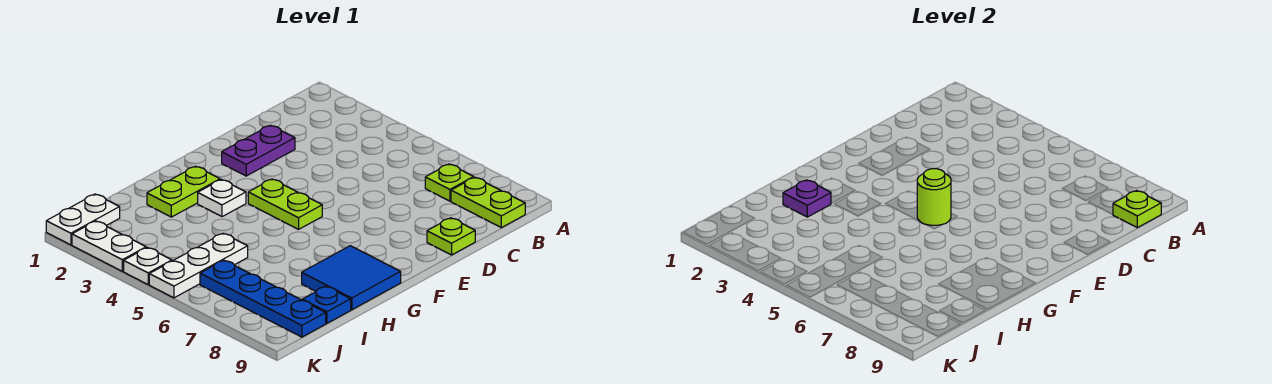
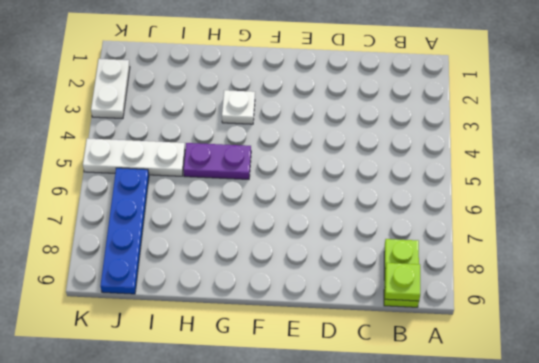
purple 1x2 plate [183,143,251,179] -> purple 1x2 plate moved to [222,125,295,176]
none -> lime 1x1 plate [425,164,474,201]
none -> lime 1x1 plate [427,218,475,255]
none -> lime 1x2 plate [248,179,322,229]

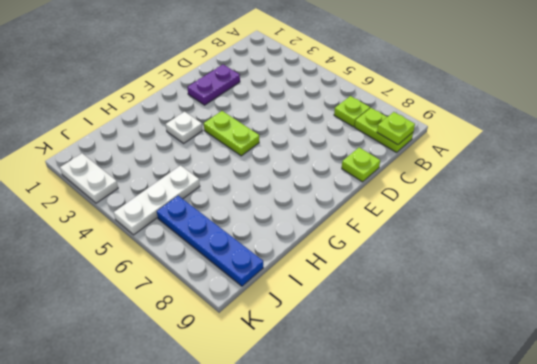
none -> lime 1x2 plate [147,166,220,217]
none -> blue 2x2 tile [302,246,401,310]
none -> blue 1x1 plate [302,286,351,323]

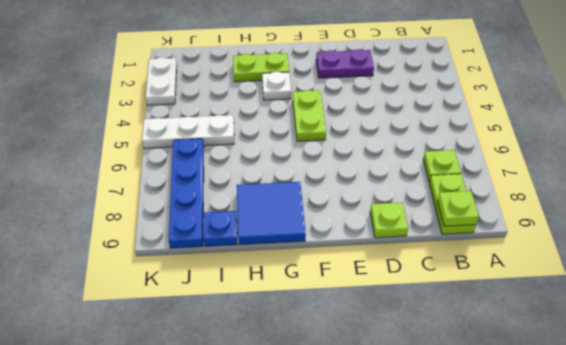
none -> white 1x2 plate [46,194,120,245]
none -> white 1x1 plate [124,247,172,284]
none -> lime 1x1 round brick [917,169,951,225]

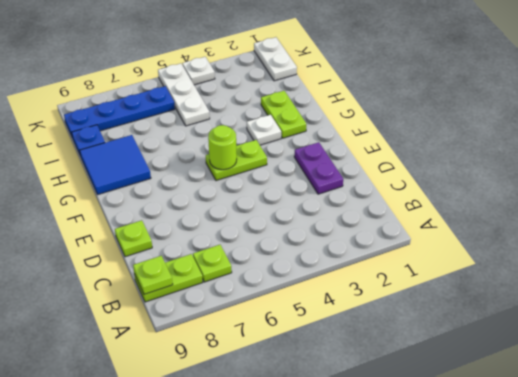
none -> white 1x2 plate [72,221,146,271]
none -> purple 1x1 plate [783,180,831,217]

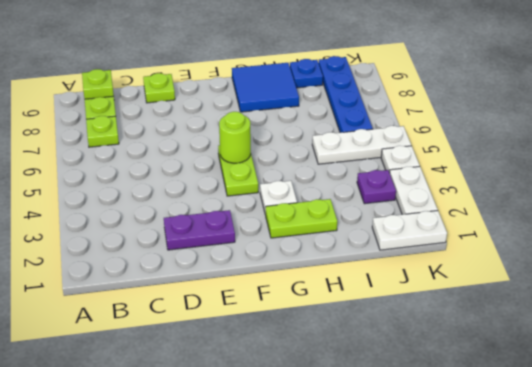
purple 1x1 plate [357,170,396,204] -> purple 1x1 plate moved to [783,180,831,217]

